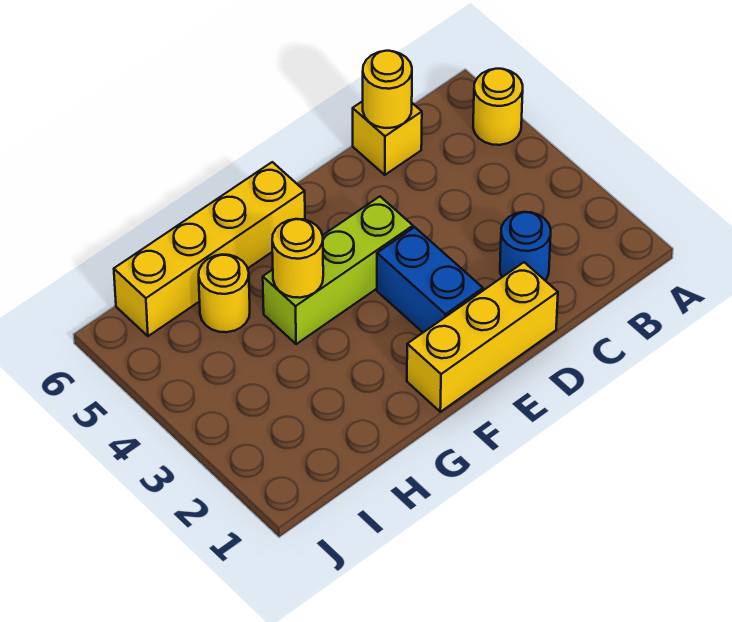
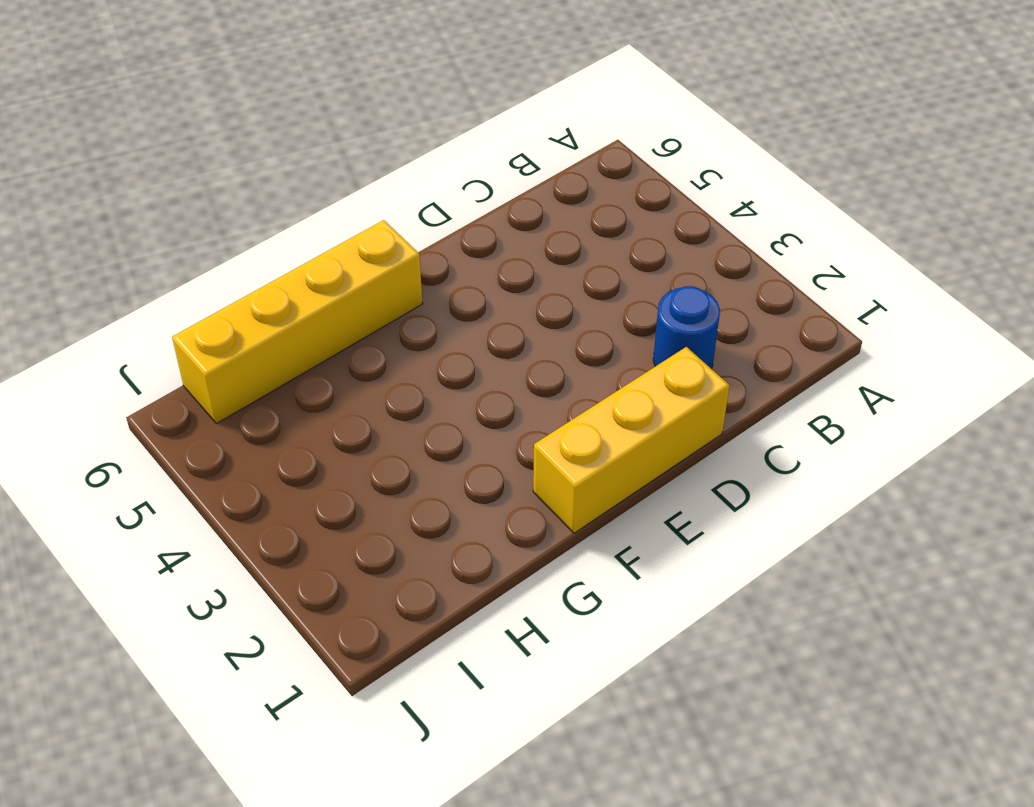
none -> yellow 1x1 round brick [473,69,523,145]
none -> yellow 1x1 brick [353,101,422,175]

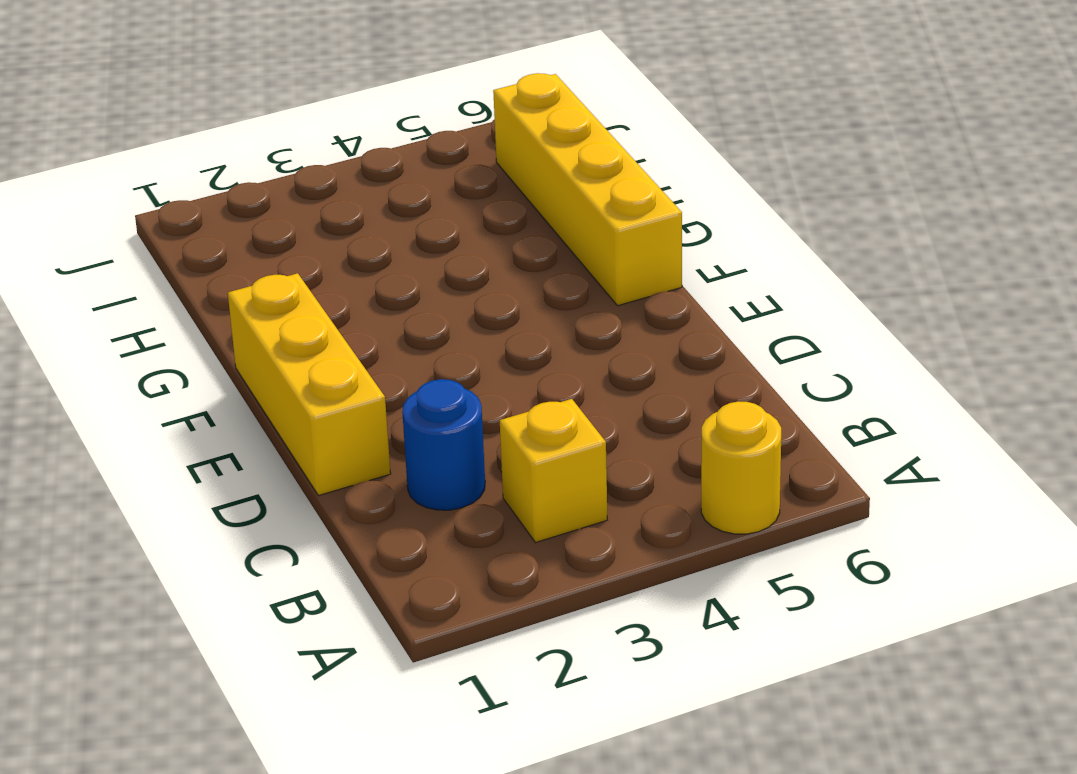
yellow 1x1 brick [500,399,607,543] -> yellow 1x1 brick moved to [353,101,422,175]
none -> blue 1x2 brick [377,227,483,332]
none -> lime 1x3 brick [263,197,413,344]

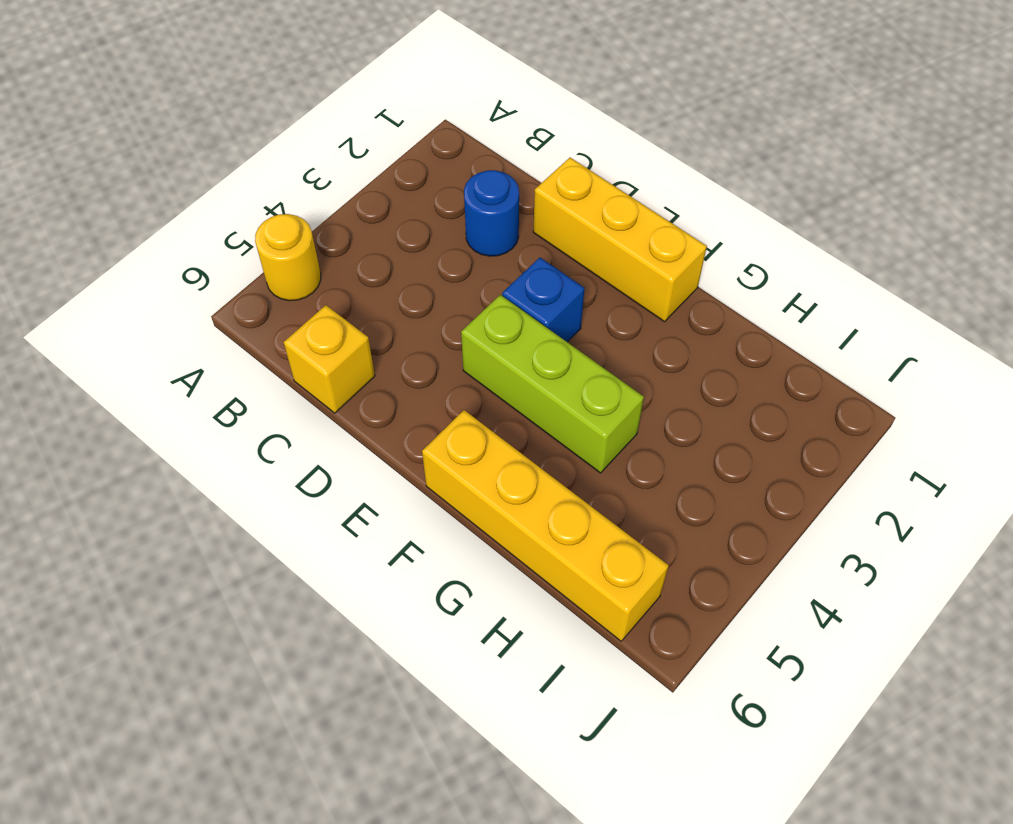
blue 1x1 brick [502,258,584,342] -> blue 1x2 brick [377,227,483,332]
none -> yellow 1x1 round brick [199,255,250,332]
none -> yellow 1x1 round brick [363,51,412,128]

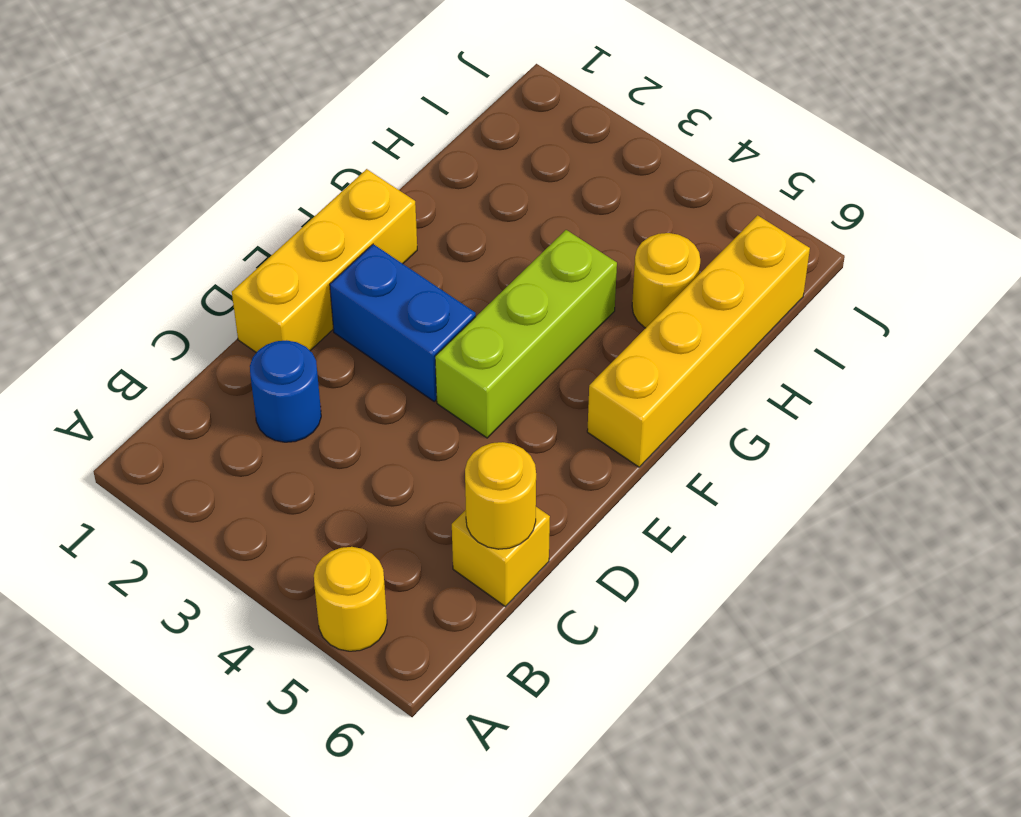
none -> yellow 1x1 round brick [272,219,323,298]

